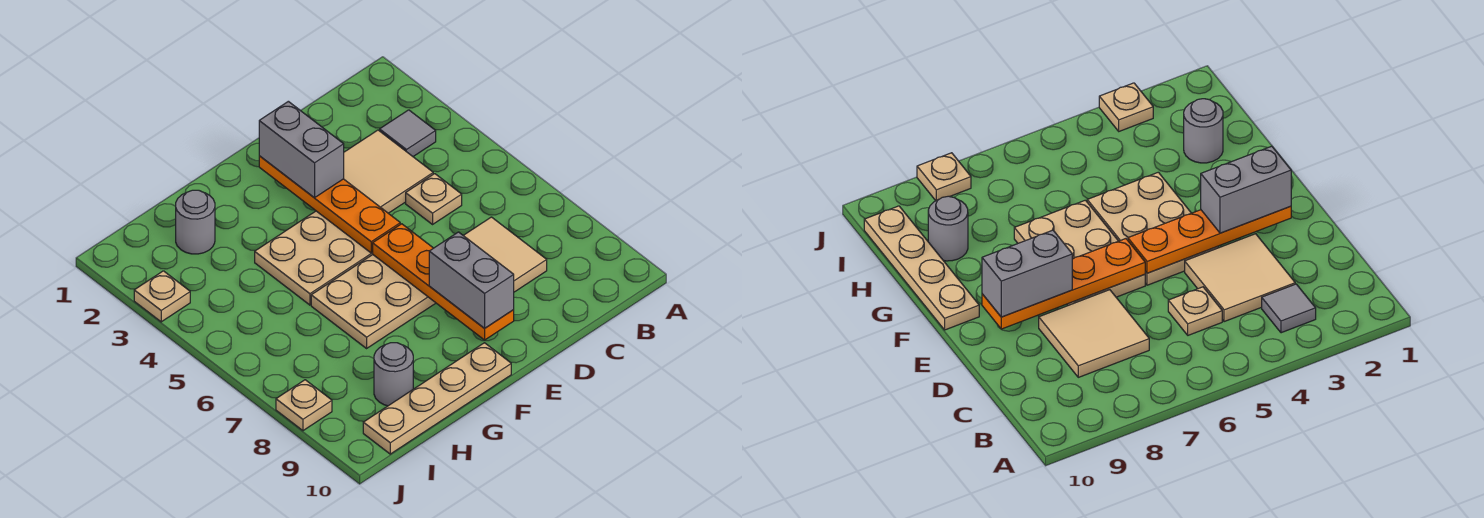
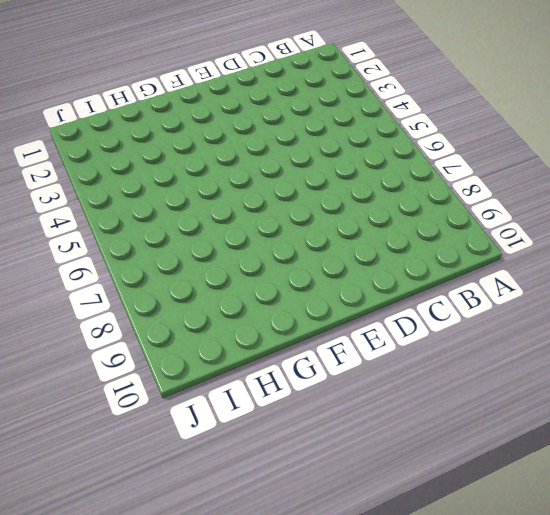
none -> grey 1x1 tile [380,110,436,156]
none -> tan 2x2 tile [344,130,433,213]
none -> tan 1x1 plate [406,174,462,224]

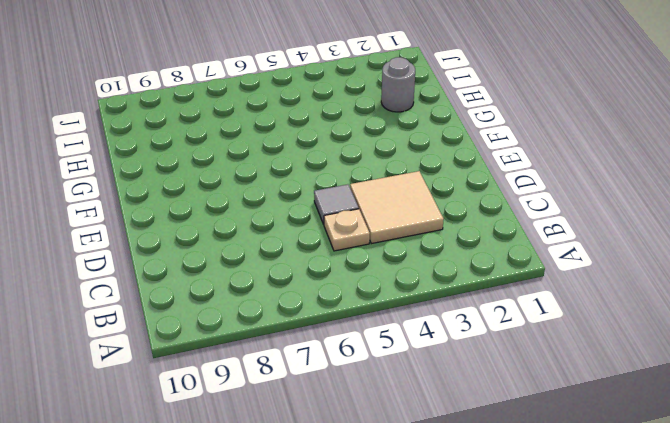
grey 1x1 tile [314,184,359,224] -> grey 1x1 tile moved to [380,110,436,156]
none -> tan 2x2 tile [463,217,547,292]
none -> tan 2x3 plate [255,211,373,305]
none -> tan 2x3 plate [311,255,436,348]

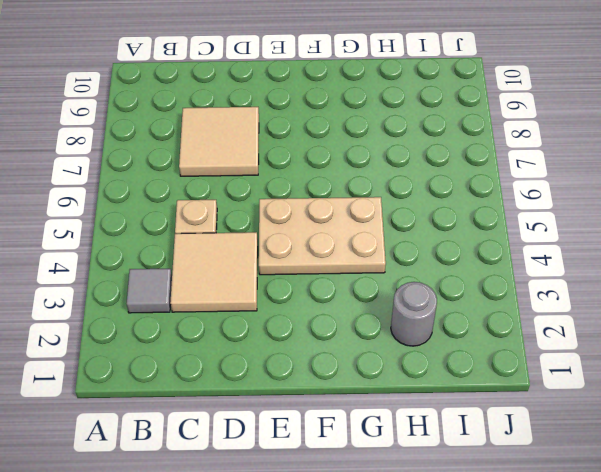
none -> tan 2x3 plate [311,255,436,348]
none -> tan 1x4 plate [363,343,511,454]
none -> grey 1x1 round brick [374,343,413,406]

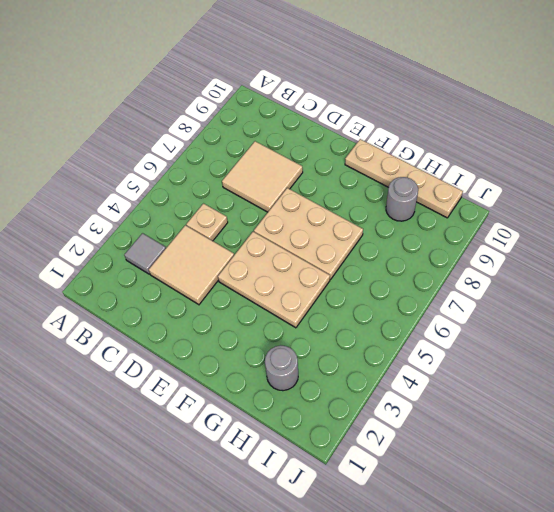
none -> tan 1x1 plate [134,271,190,322]
none -> tan 1x1 plate [276,380,332,431]
none -> orange 1x4 plate [259,156,400,253]

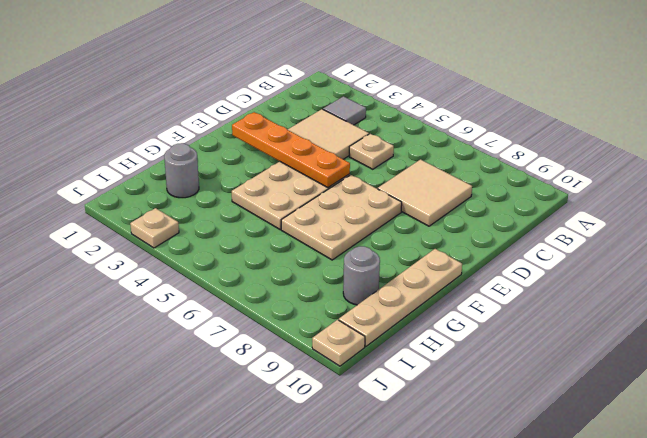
tan 1x1 plate [312,320,365,366] -> tan 1x1 plate moved to [276,380,332,431]
none -> orange 1x4 plate [372,224,514,340]
none -> grey 1x2 brick [259,101,344,198]
none -> grey 1x2 brick [429,232,514,328]

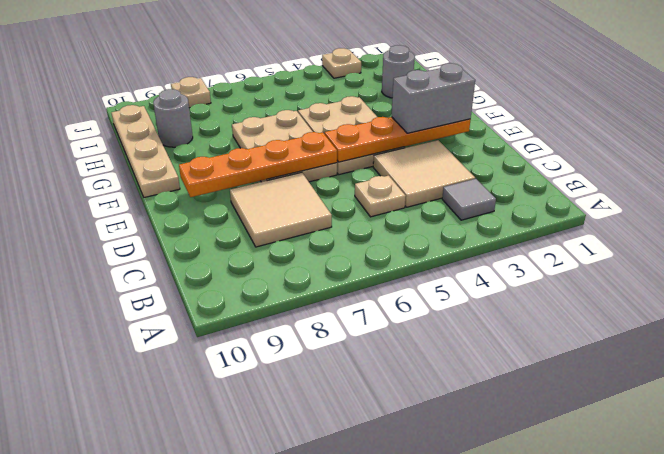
none -> grey 1x2 brick [429,232,514,328]

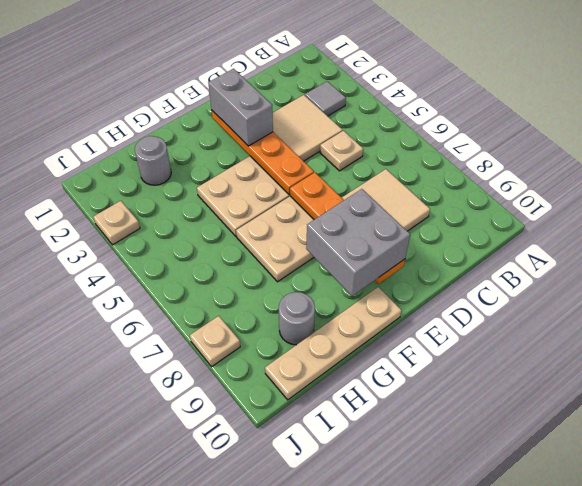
grey 2x2 brick [306,189,410,296] -> grey 1x2 brick [429,232,514,328]

